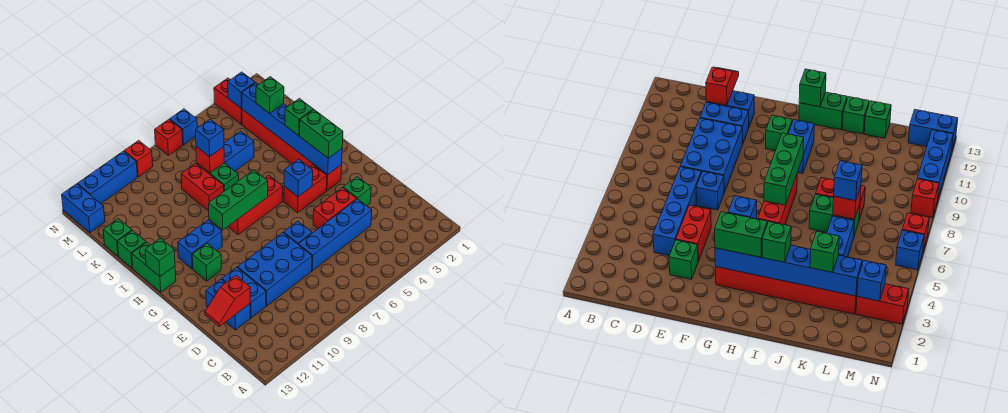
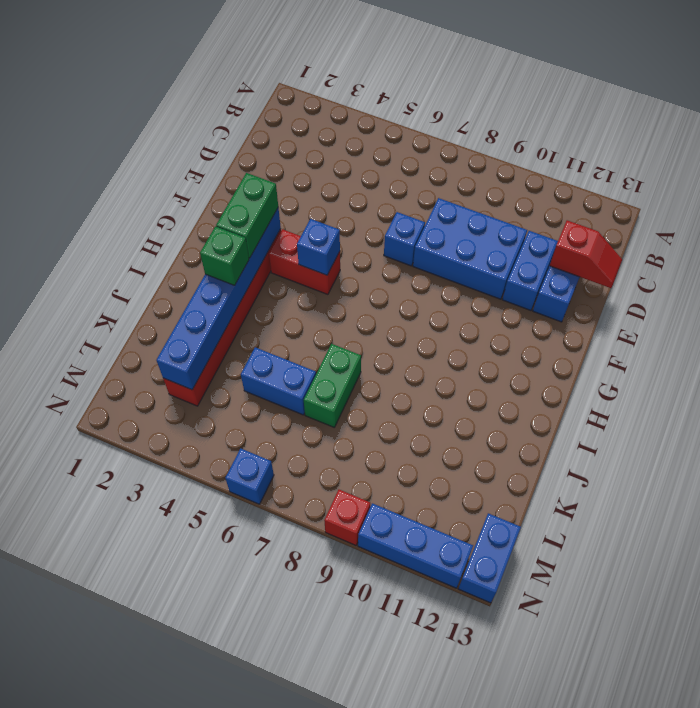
none -> blue 1x4 brick [299,199,372,271]
none -> green 1x1 brick [343,177,371,206]
none -> red 1x2 brick [313,188,357,229]
none -> green 1x1 brick [192,243,221,281]

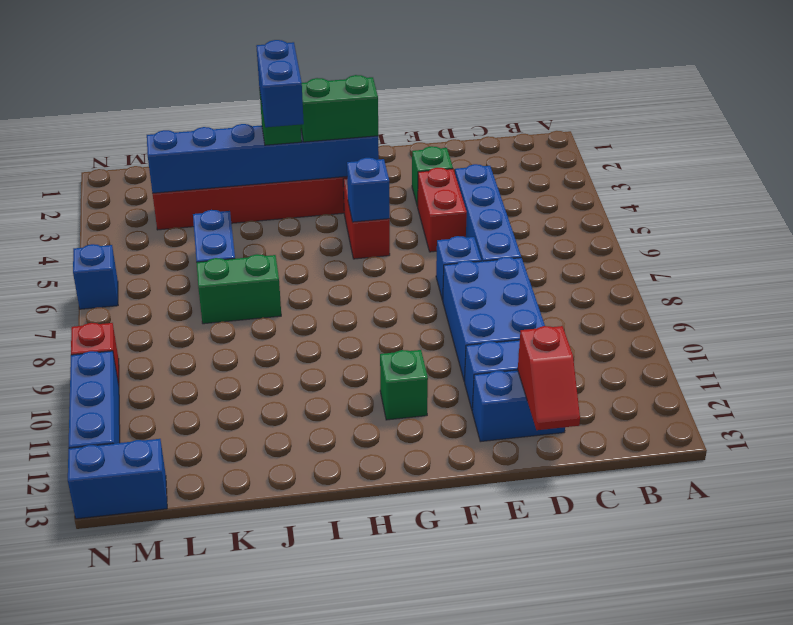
blue 1x2 brick [256,40,304,127] -> blue 1x2 brick moved to [178,220,222,269]
none -> red 1x3 brick [228,175,283,235]
none -> green 1x2 brick [132,242,176,292]
none -> red 1x2 brick [181,163,224,211]
none -> green 1x1 brick [118,231,146,268]

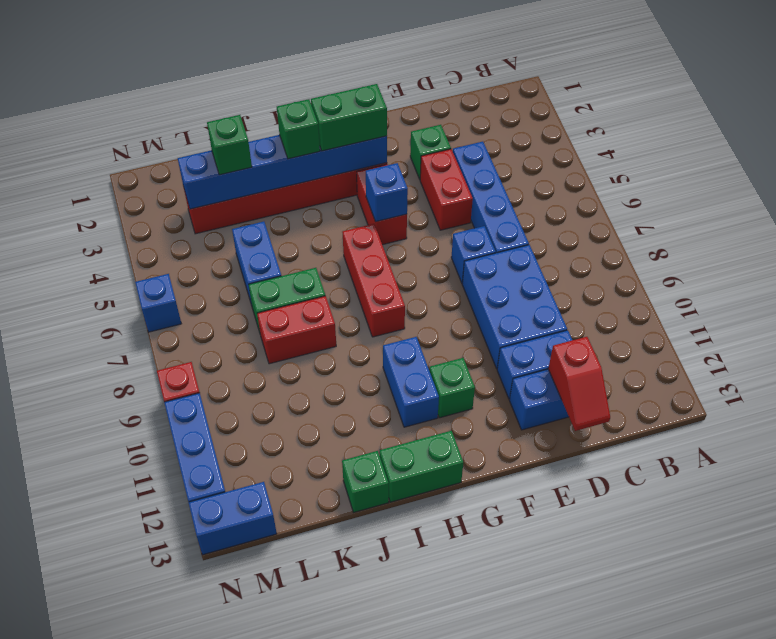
none -> green 1x1 brick [103,219,132,256]
none -> red 1x2 brick [214,78,242,124]
none -> red 1x1 brick [155,119,183,156]
none -> green 1x3 brick [209,170,268,230]

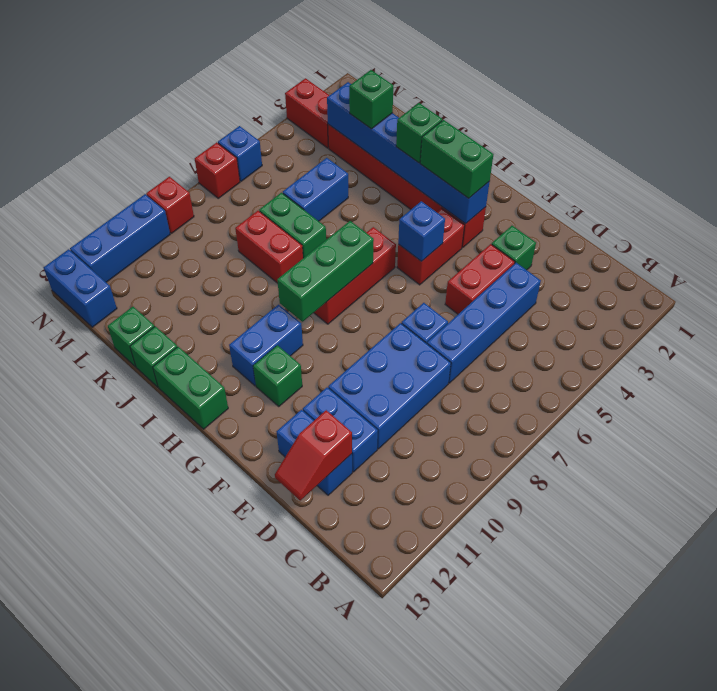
none -> green 1x1 brick [145,238,175,276]
none -> red 1x1 brick [196,146,224,173]
none -> blue 1x1 brick [228,72,255,108]
none -> blue 1x1 brick [196,119,224,157]

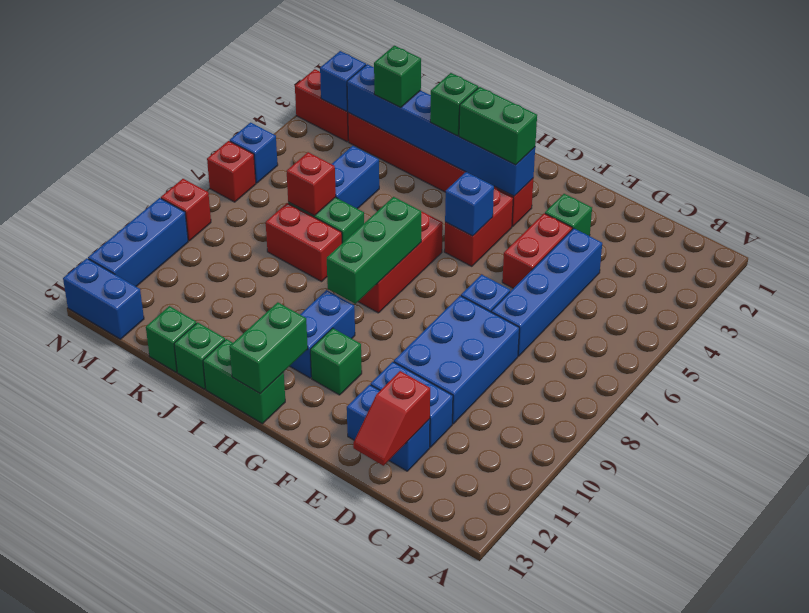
green 1x2 brick [229,302,308,394] -> green 1x1 brick [145,238,175,276]
none -> blue 1x1 brick [196,119,224,157]

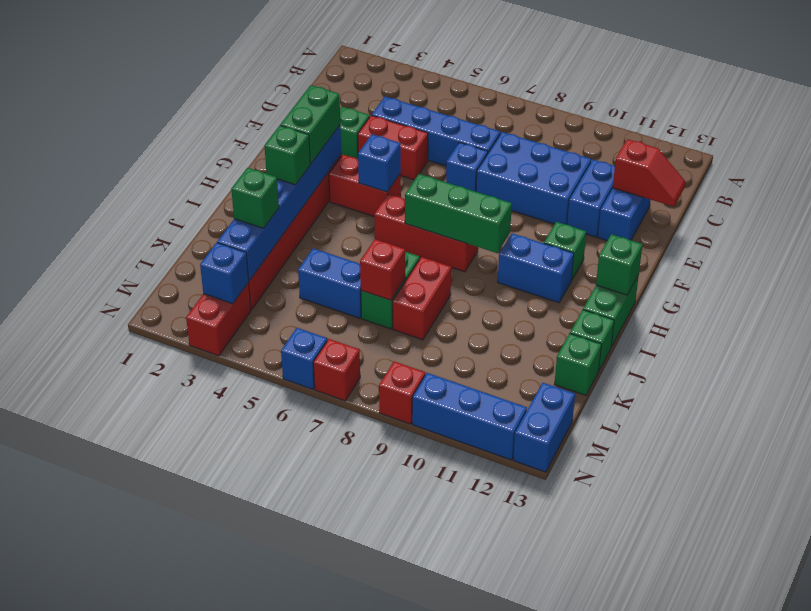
none -> blue 1x1 brick [196,119,224,157]

